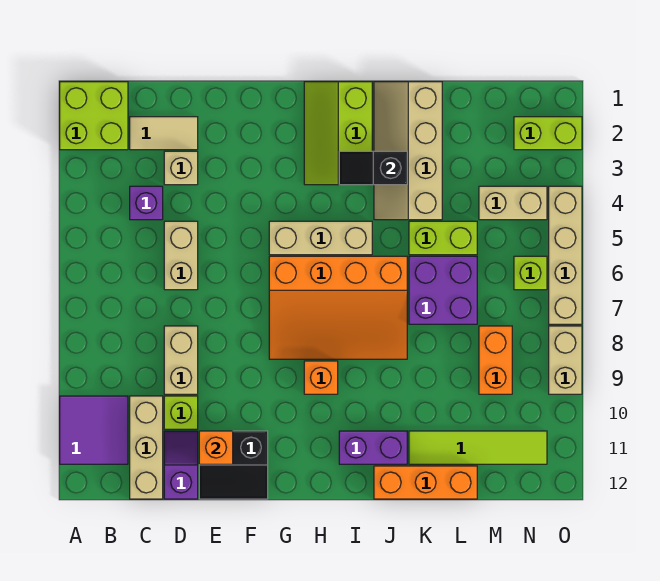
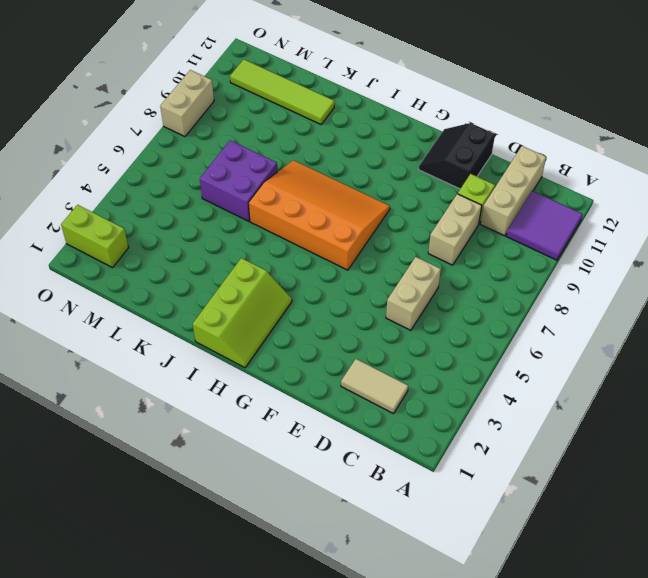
black 2x2 slope [419,123,495,189] -> black 2x2 slope turned to [199,431,268,499]
none -> lime 2x2 brick [60,82,128,150]
none -> purple 1x1 brick [130,186,163,220]
none -> tan 1x1 brick [164,151,198,185]

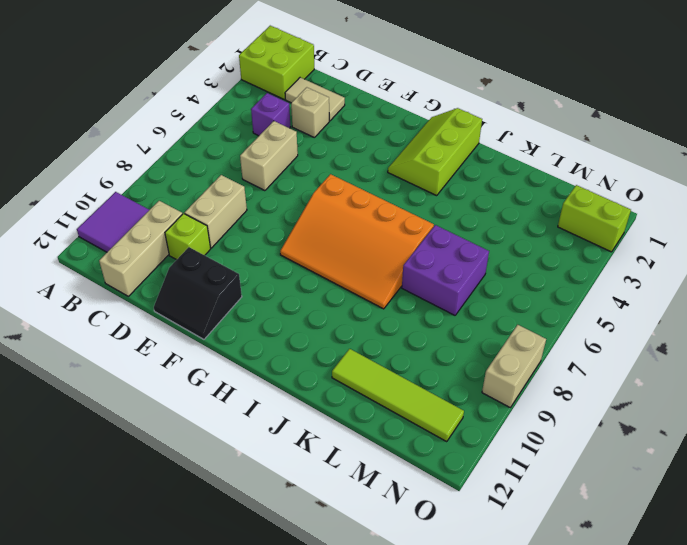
none -> purple 1x2 slope [164,431,198,499]
none -> tan 1x3 brick [269,221,372,255]
none -> orange 1x1 brick [304,361,338,394]

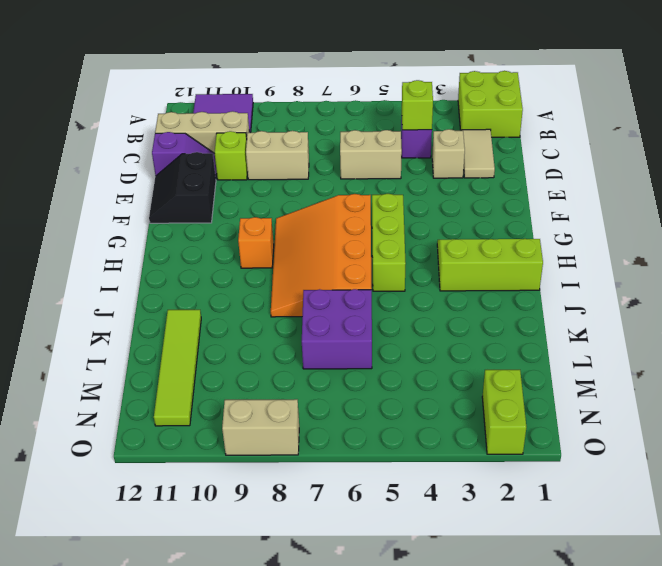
lime 1x1 brick [402,80,433,130] -> lime 1x1 brick moved to [514,256,547,290]
lime 1x3 brick [372,194,406,291] -> tan 1x3 brick [269,221,372,255]
none -> purple 1x2 brick [339,431,407,464]
none -> tan 2x4 slope [374,82,442,220]
none -> orange 1x3 brick [374,466,477,499]

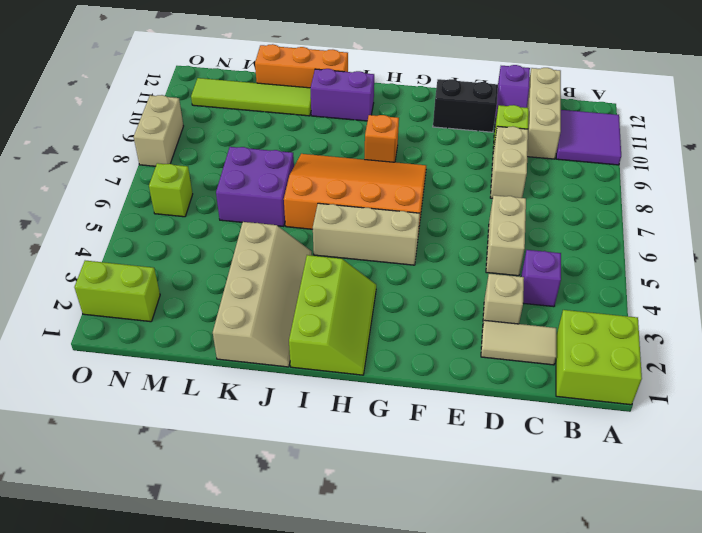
none -> lime 1x2 brick [409,221,477,255]
none -> tan 1x2 brick [479,186,547,220]
none -> orange 1x2 brick [479,326,512,394]

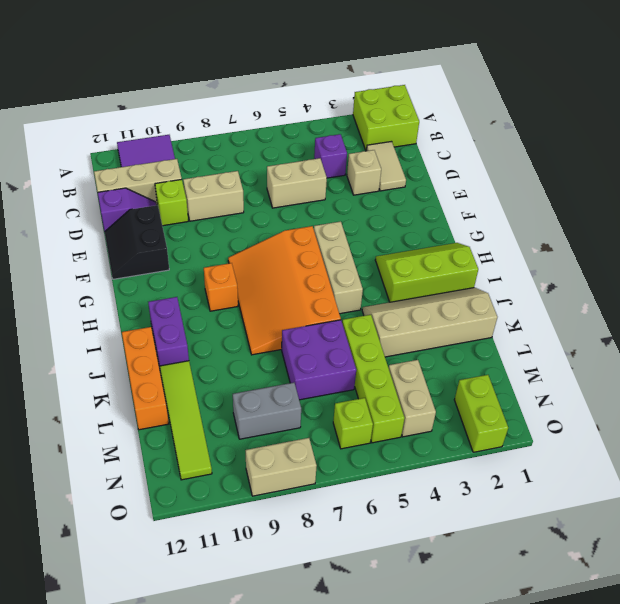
lime 1x4 brick [342,315,405,443] -> lime 1x2 brick [409,221,477,255]
grey 1x2 brick [233,383,301,439] -> orange 1x2 brick [479,326,512,394]
none -> tan 1x4 brick [549,186,582,324]
none -> orange 1x1 brick [199,431,233,464]
none -> black 1x2 slope [339,151,407,185]

